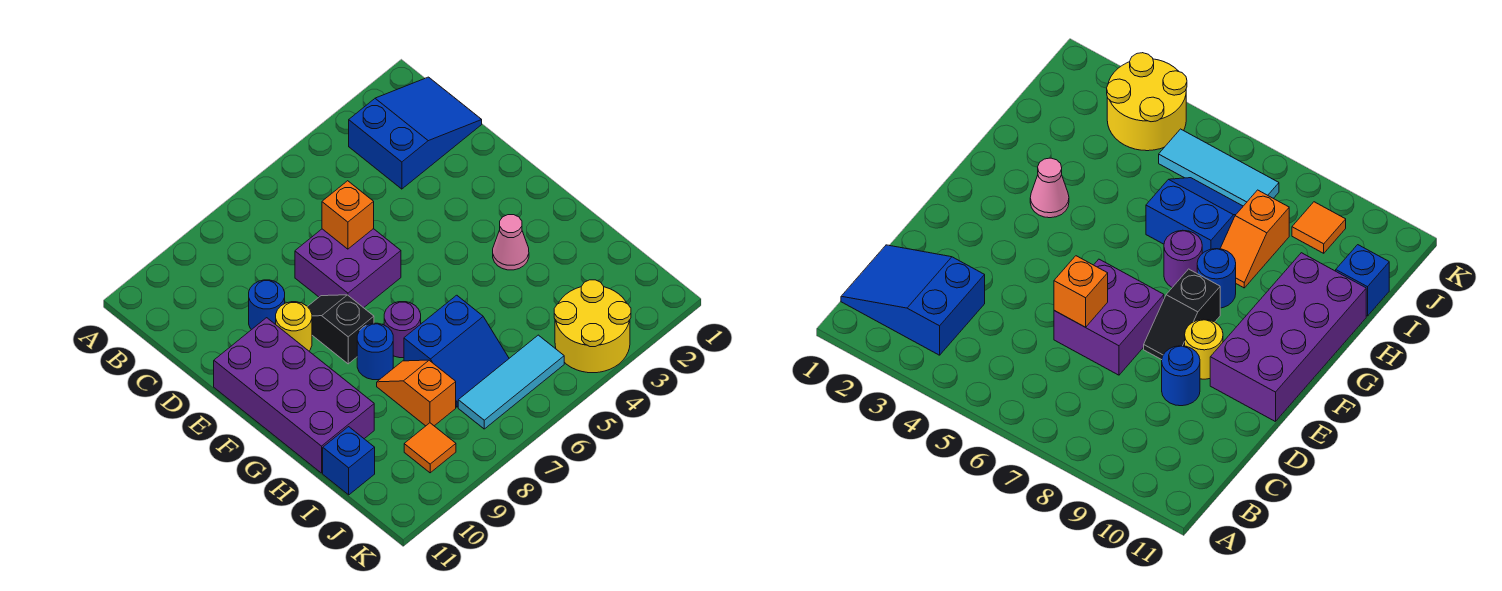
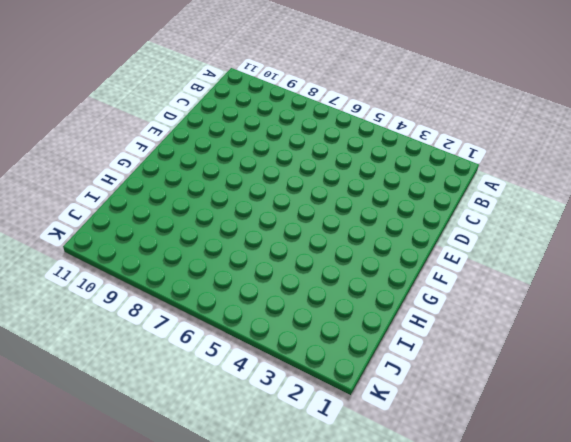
none -> blue 2x3 slope [349,77,482,189]
none -> purple 2x2 brick [295,229,401,308]
none -> blue 1x1 round brick [249,280,285,330]

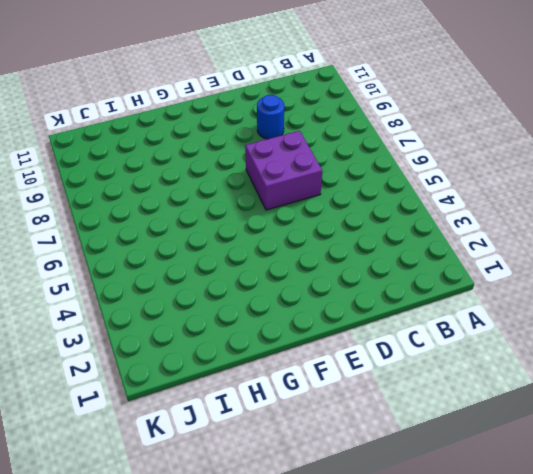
none -> blue 2x3 slope [349,77,482,189]
none -> black 1x2 slope [308,295,374,364]
none -> yellow 1x1 round brick [276,302,312,351]

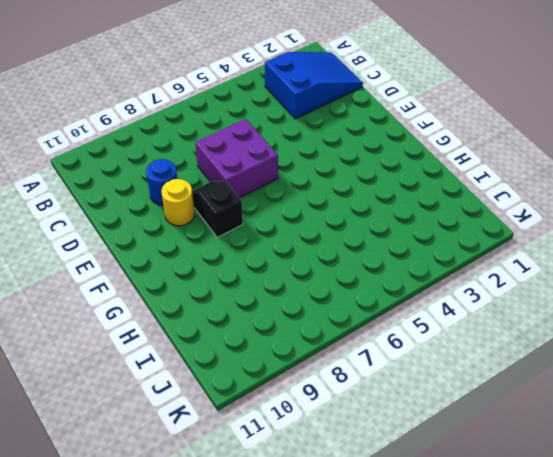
none -> purple 2x4 brick [214,318,374,473]
none -> pink 1x1 cone [493,215,529,270]
none -> purple 1x1 round brick [384,302,421,358]

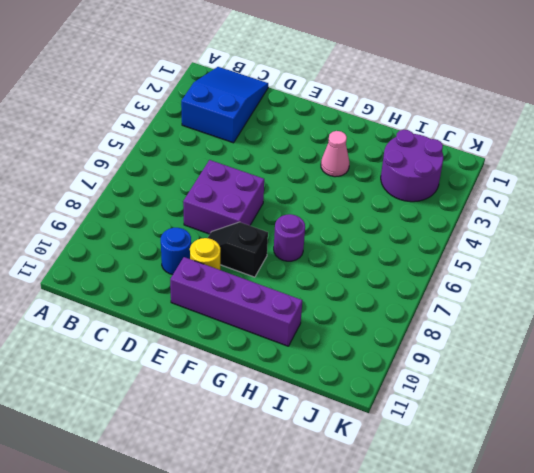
purple 1x4 brick [170,257,302,346] -> purple 2x4 brick [214,318,374,473]
purple 2x2 round brick [381,130,443,202] -> yellow 2x2 round brick [554,280,631,373]
none -> blue 1x1 round brick [357,323,393,380]
none -> blue 2x2 slope [404,295,509,407]
none -> orange 1x2 slope [377,360,456,426]

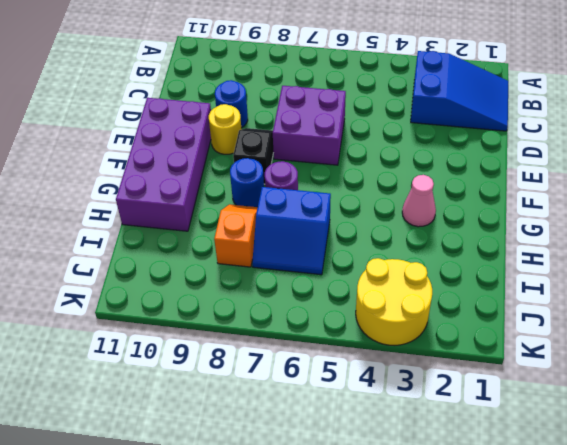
none -> blue 1x1 brick [323,427,375,495]
none -> cyan 1x3 tile [458,335,564,429]
none -> orange 1x1 tile [404,423,456,473]

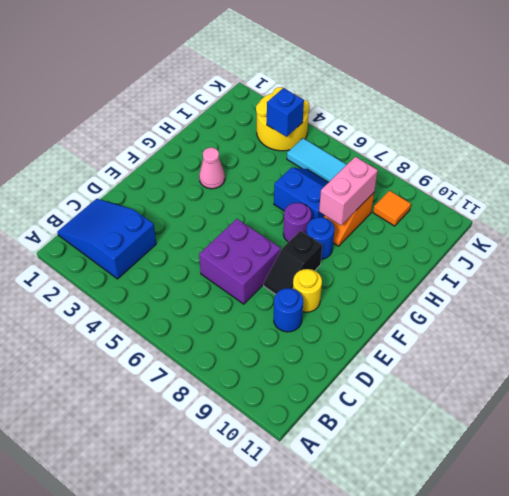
pink 1x2 brick [319,157,378,225] -> none
blue 1x1 brick [267,88,304,137] -> blue 1x1 brick moved to [323,427,375,495]
none -> purple 2x4 brick [214,318,374,473]
none -> orange 1x1 brick [322,181,374,249]

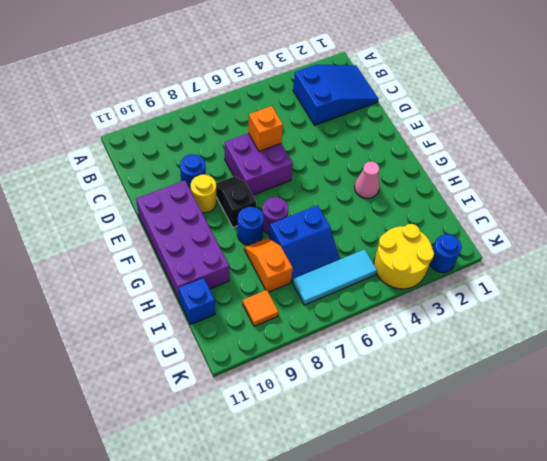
blue 1x1 round brick [430,234,462,273] -> none

